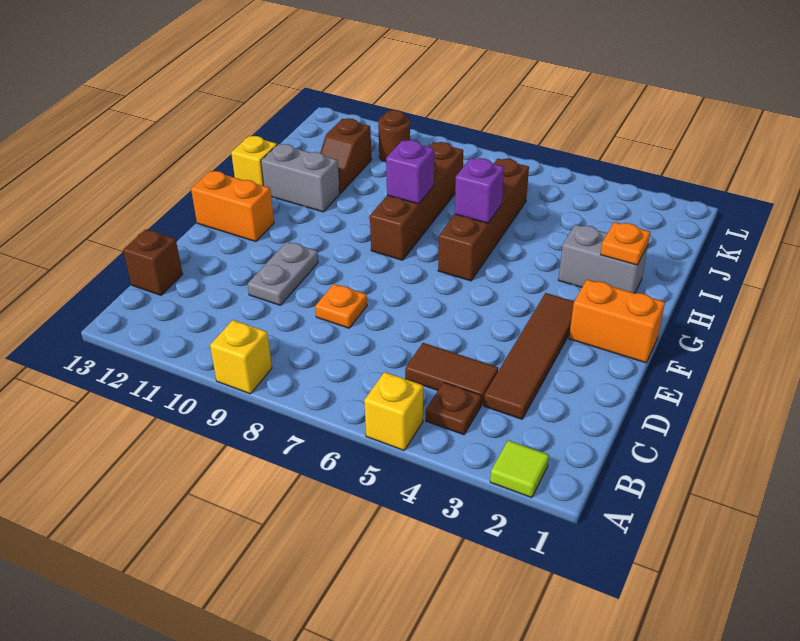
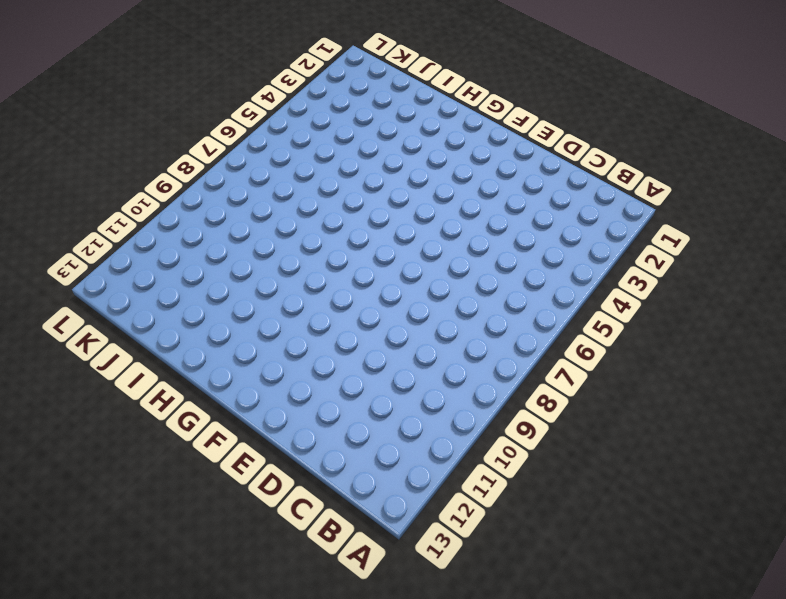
none -> lime 1x1 tile [490,440,549,498]
none -> yellow 1x1 brick [364,372,423,450]
none -> yellow 1x1 brick [210,320,272,394]

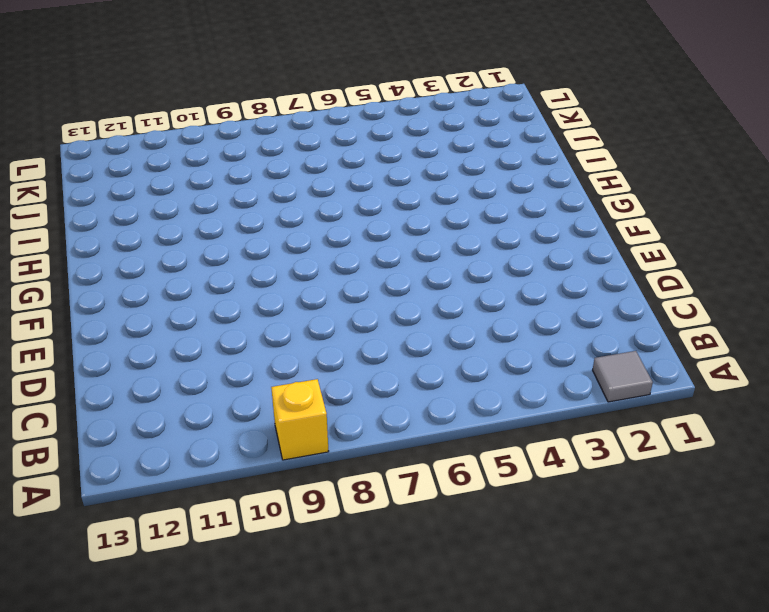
grey 1x1 tile [593,351,653,402] -> lime 1x1 tile [490,440,549,498]
none -> yellow 1x1 brick [364,372,423,450]
none -> brown 1x1 plate [426,382,481,435]
none -> brown 1x4 tile [484,293,574,419]

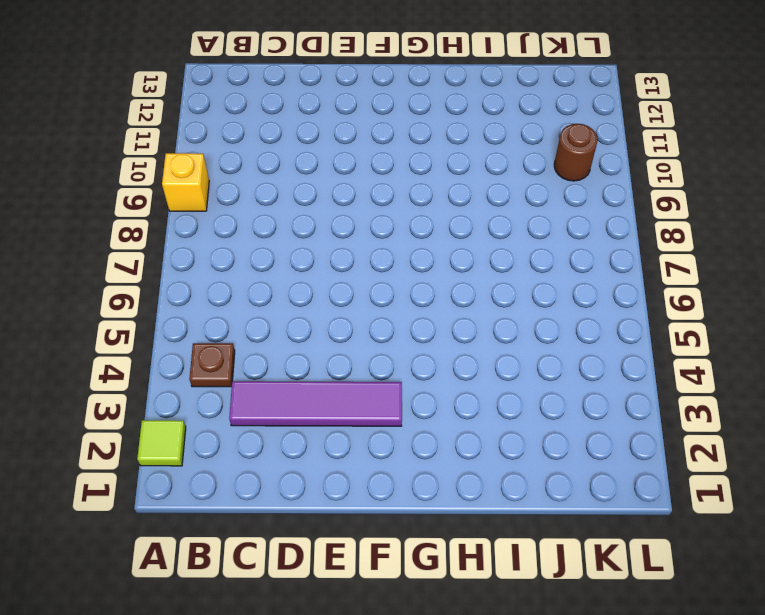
purple 1x4 tile [229,381,402,426] -> brown 1x4 tile [484,293,574,419]
none -> yellow 1x1 brick [364,372,423,450]
none -> brown 1x2 tile [405,343,498,405]
none -> brown 1x1 brick [123,229,183,295]

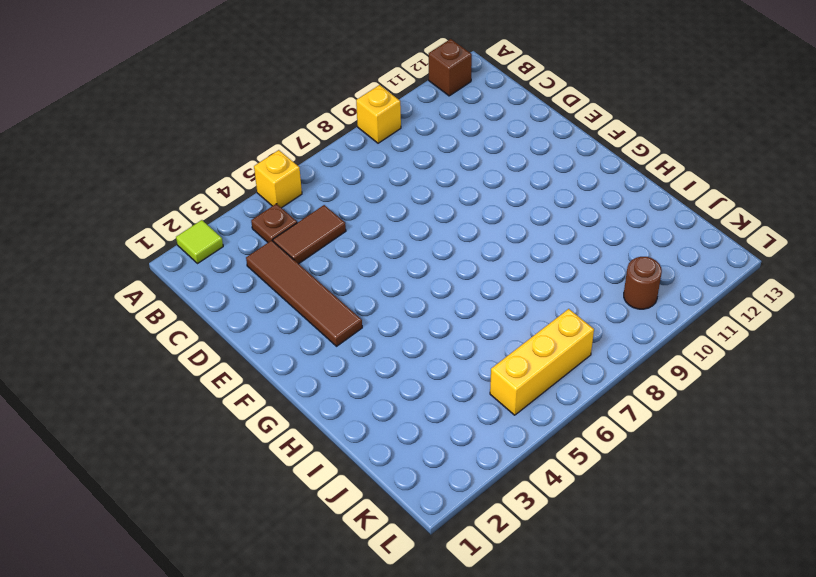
brown 1x1 brick [429,39,472,96] -> brown 1x1 brick moved to [123,229,183,295]
yellow 1x3 brick [490,309,594,415] -> none
none -> orange 1x1 plate [315,284,367,328]
none -> grey 1x2 plate [248,242,318,305]
none -> orange 1x2 brick [569,280,665,363]

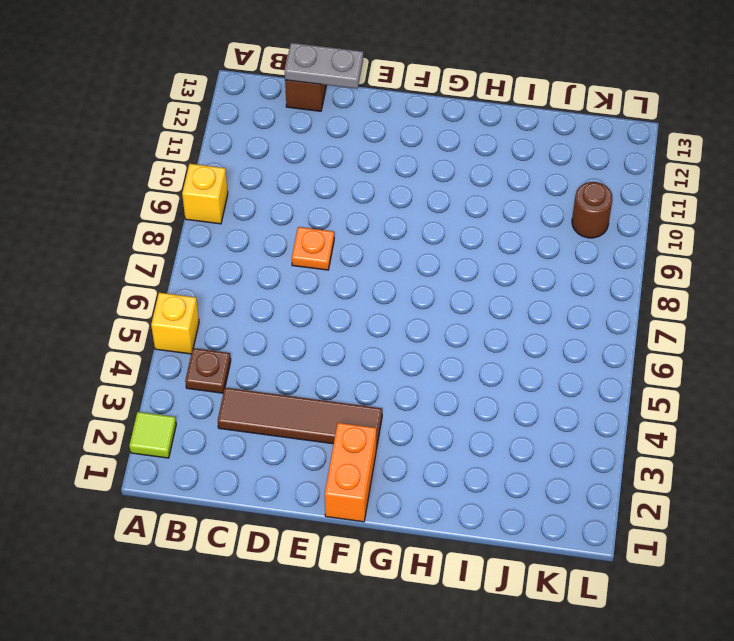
grey 1x2 plate [285,43,363,89] -> grey 1x2 plate moved to [248,242,318,305]
none -> brown 1x2 tile [405,343,498,405]
none -> orange 1x2 brick [191,171,274,242]
none -> brown 1x4 brick [438,159,529,281]

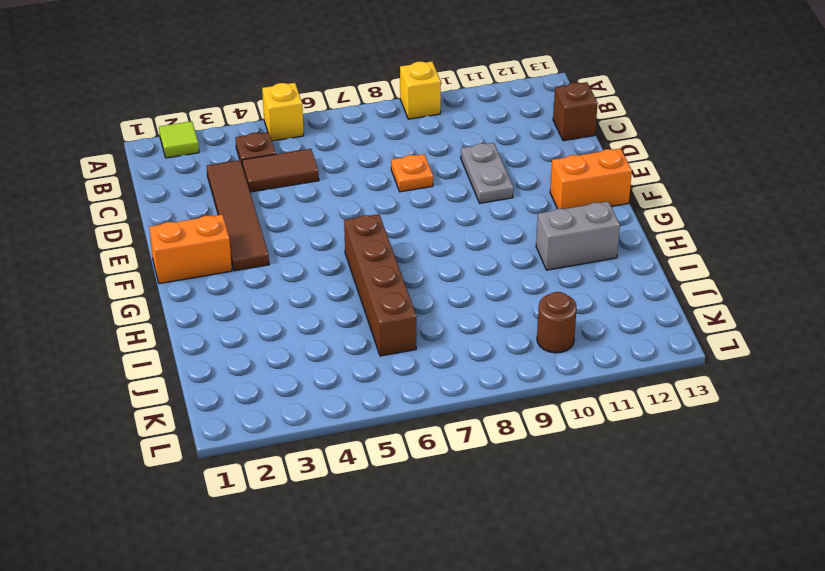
none -> brown 1x4 brick [370,142,463,260]
none -> grey 1x2 brick [558,224,648,293]
none -> yellow 1x1 brick [231,136,277,186]

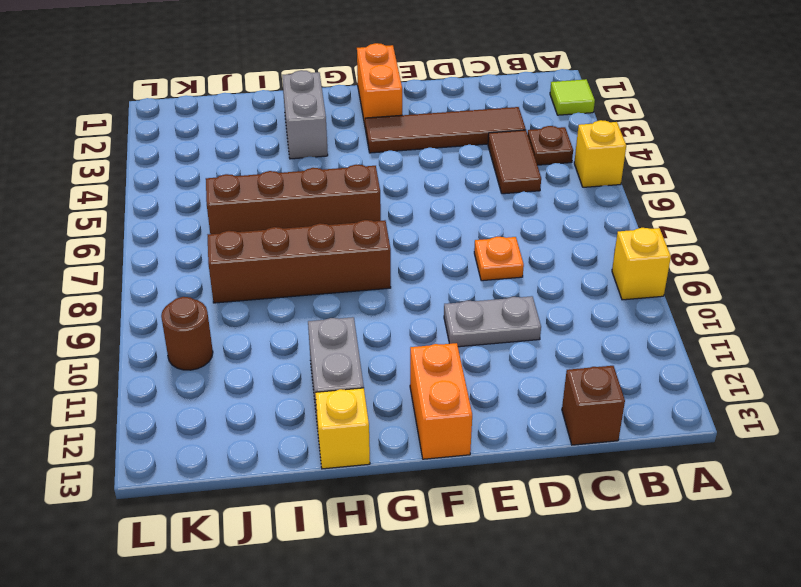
none -> brown 1x2 slope [320,118,372,193]
none -> orange 1x1 plate [600,222,650,265]
none -> purple 1x1 brick [455,158,504,223]

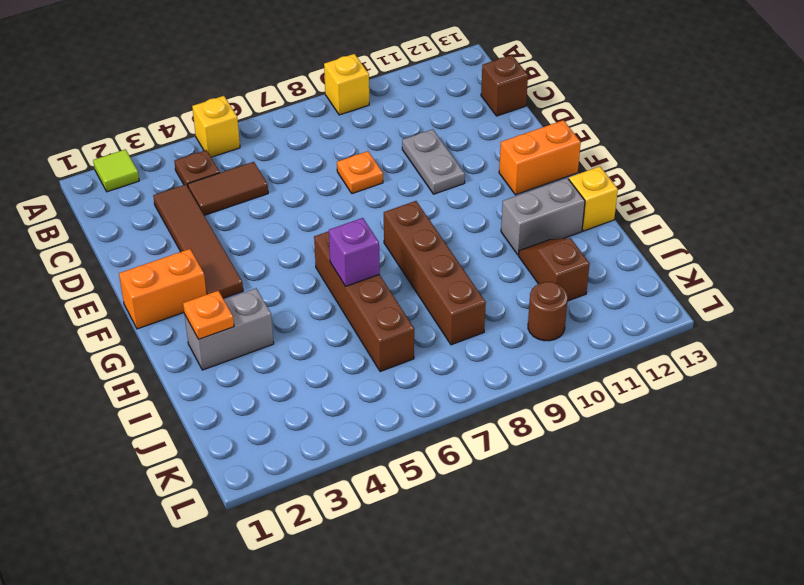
none -> purple 1x1 brick [386,140,434,204]

